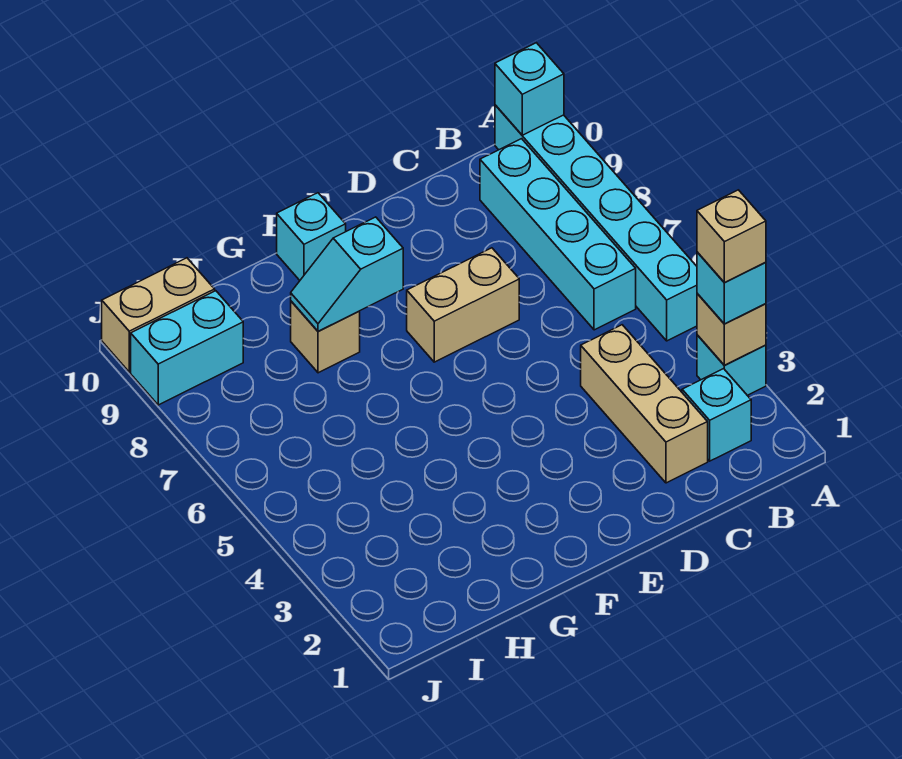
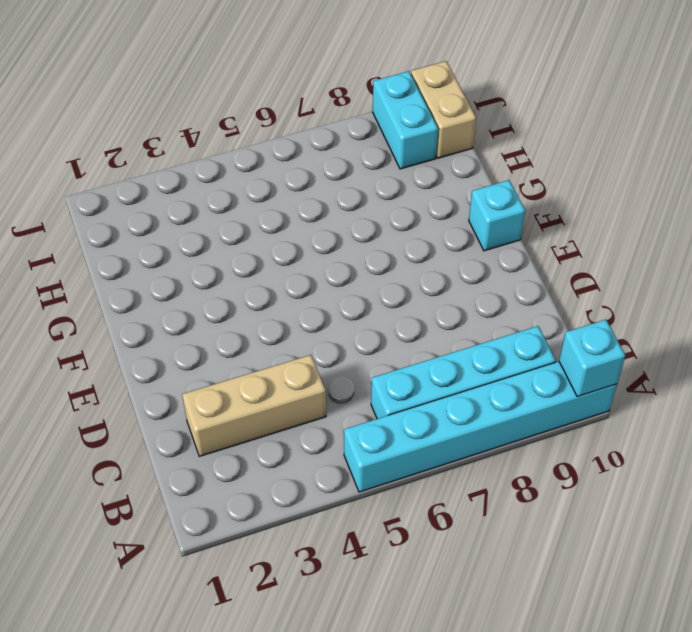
none -> cyan 1x1 brick [697,335,766,395]
none -> cyan 1x1 brick [682,369,751,461]
none -> tan 1x2 brick [407,248,519,362]

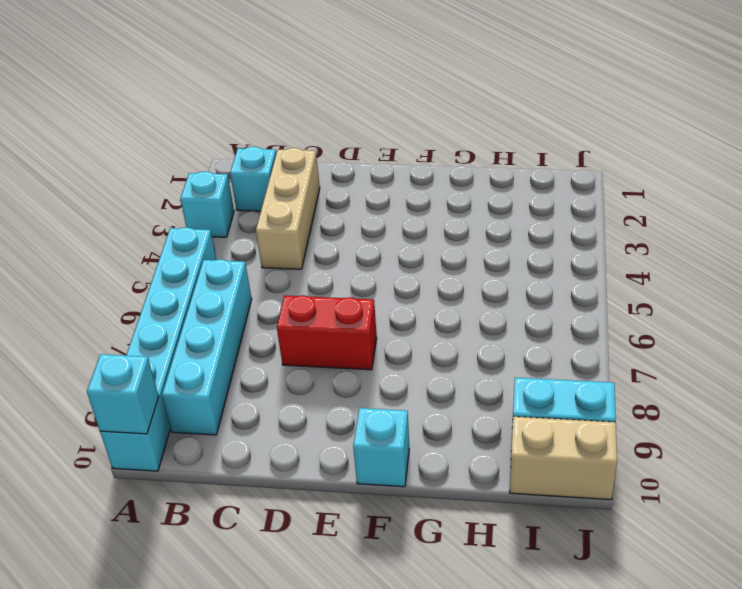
red 1x2 brick [277,295,377,370] -> tan 1x2 brick [407,248,519,362]
none -> tan 1x1 brick [291,301,360,373]
none -> tan 1x1 brick [697,293,766,365]
none -> cyan 1x2 slope [291,217,403,331]

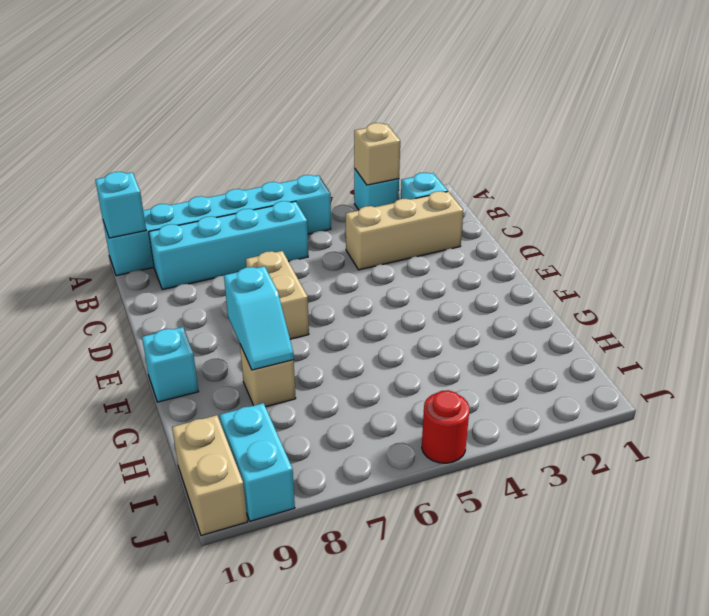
red 1x1 round brick [422,390,469,463] -> none
none -> cyan 1x1 brick [697,252,766,324]
none -> tan 1x1 brick [697,190,766,283]

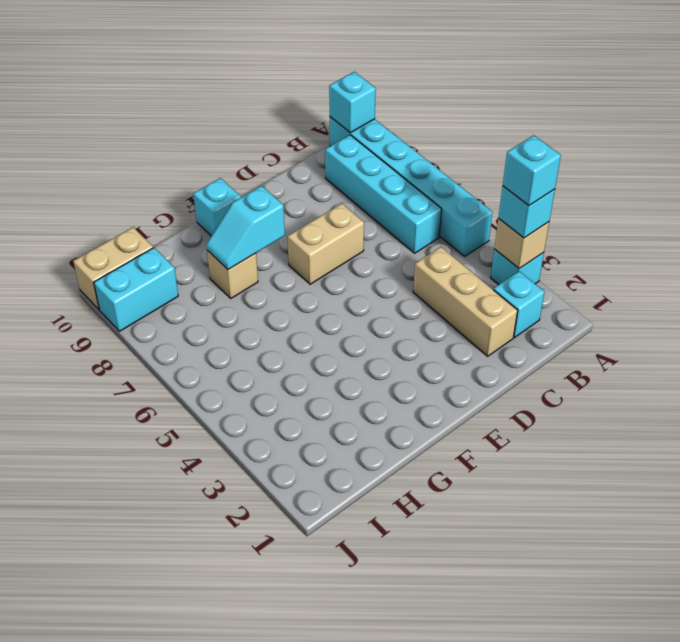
cyan 1x1 brick [503,135,561,206] -> tan 1x1 brick [697,190,766,283]

